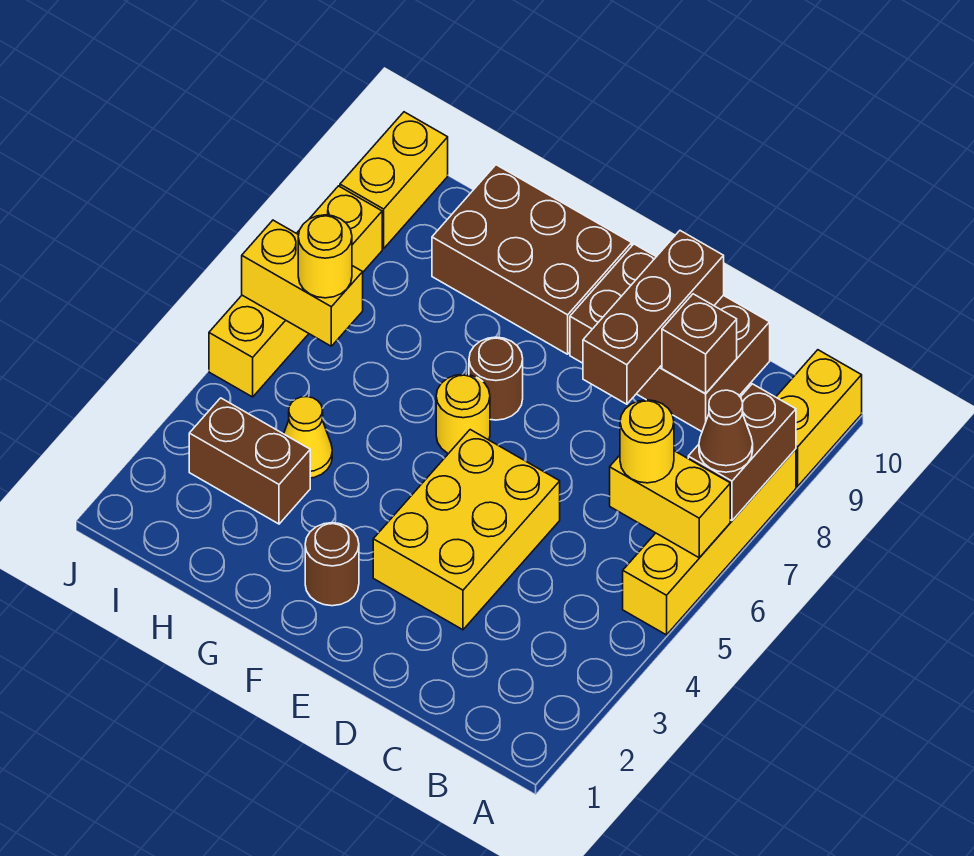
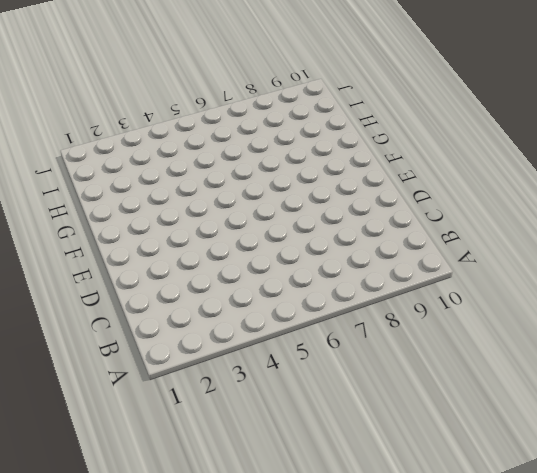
none -> yellow 1x4 brick [623,449,796,635]
none -> yellow 1x2 brick [776,350,862,486]
none -> brown 2x3 brick [570,244,770,432]

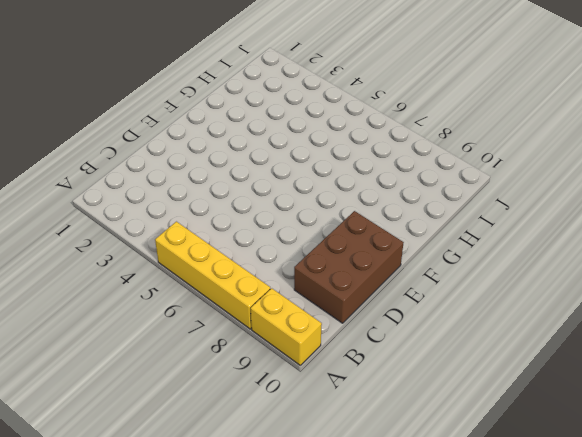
none -> yellow 2x3 brick [373,430,560,630]
none -> brown 1x1 round brick [305,523,359,606]
none -> yellow 1x1 round brick [436,374,490,454]

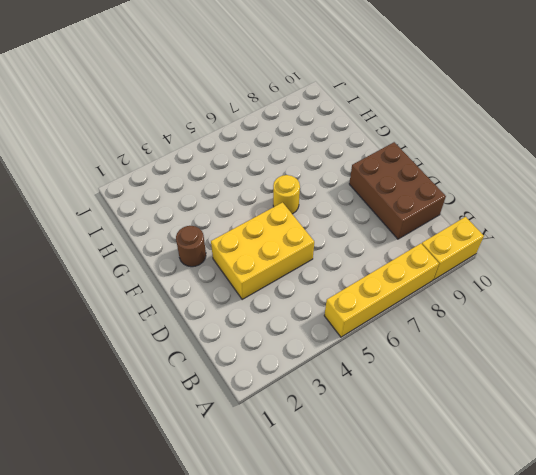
none -> brown 1x1 round brick [469,337,523,420]
none -> brown 2x3 brick [432,165,632,354]
none -> brown 1x2 brick [189,398,310,524]

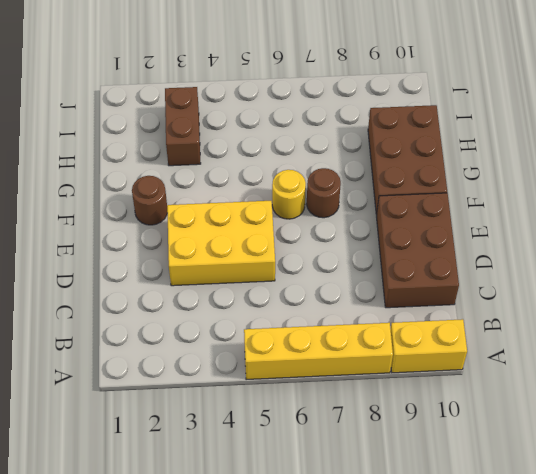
none -> yellow 1x1 cone [284,397,332,478]
none -> yellow 1x4 brick [209,186,382,397]
none -> yellow 1x2 brick [340,112,448,249]

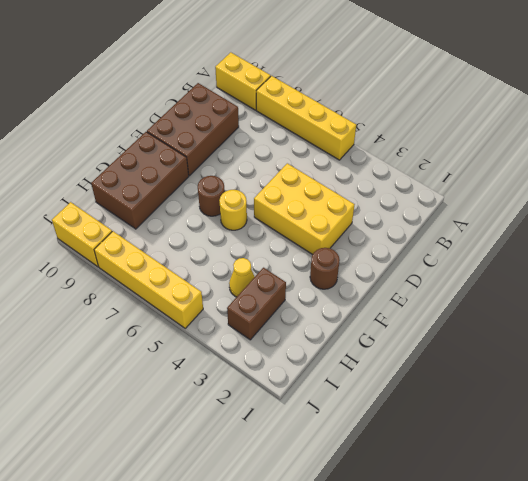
none -> yellow 1x2 brick [610,451,730,558]
none -> brown 1x2 brick [688,384,796,521]
none -> brown 1x1 brick [662,294,737,394]

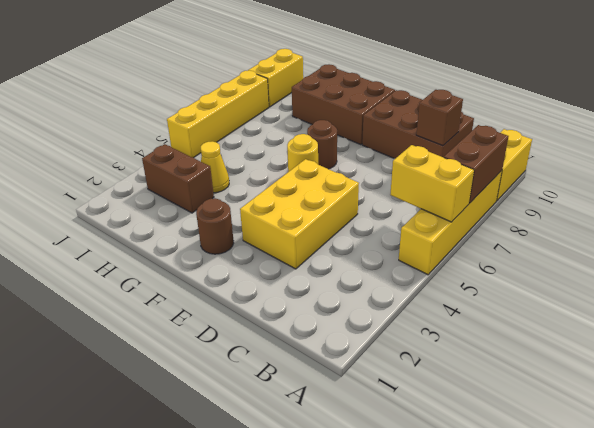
none -> brown 1x3 brick [583,231,724,404]
none -> yellow 1x2 brick [242,220,363,346]
none -> brown 1x1 cone [699,390,753,472]

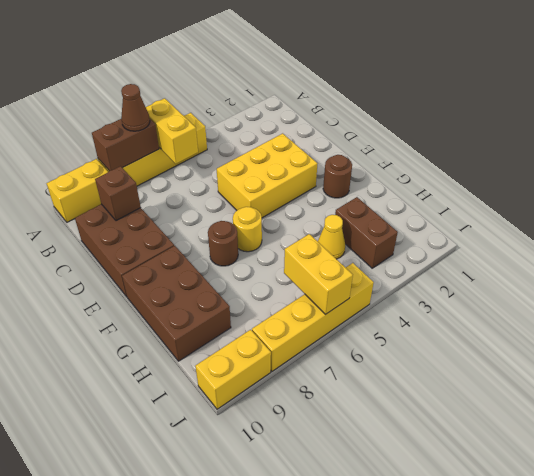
none -> brown 1x3 brick [583,231,724,404]
none -> yellow 1x1 round brick [620,400,674,483]
none -> yellow 1x1 round brick [298,215,352,298]

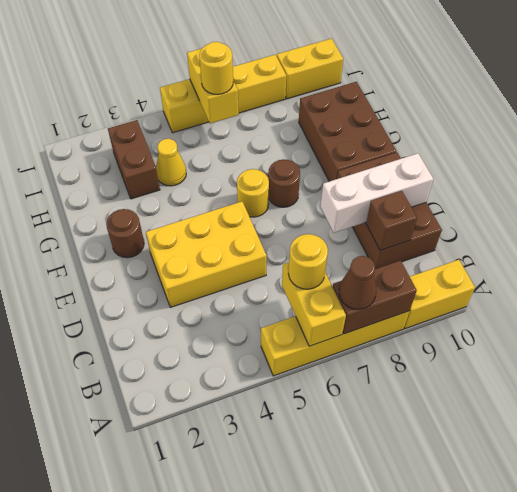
white 1x3 brick [320,153,433,233] -> brown 1x3 brick [583,231,724,404]

